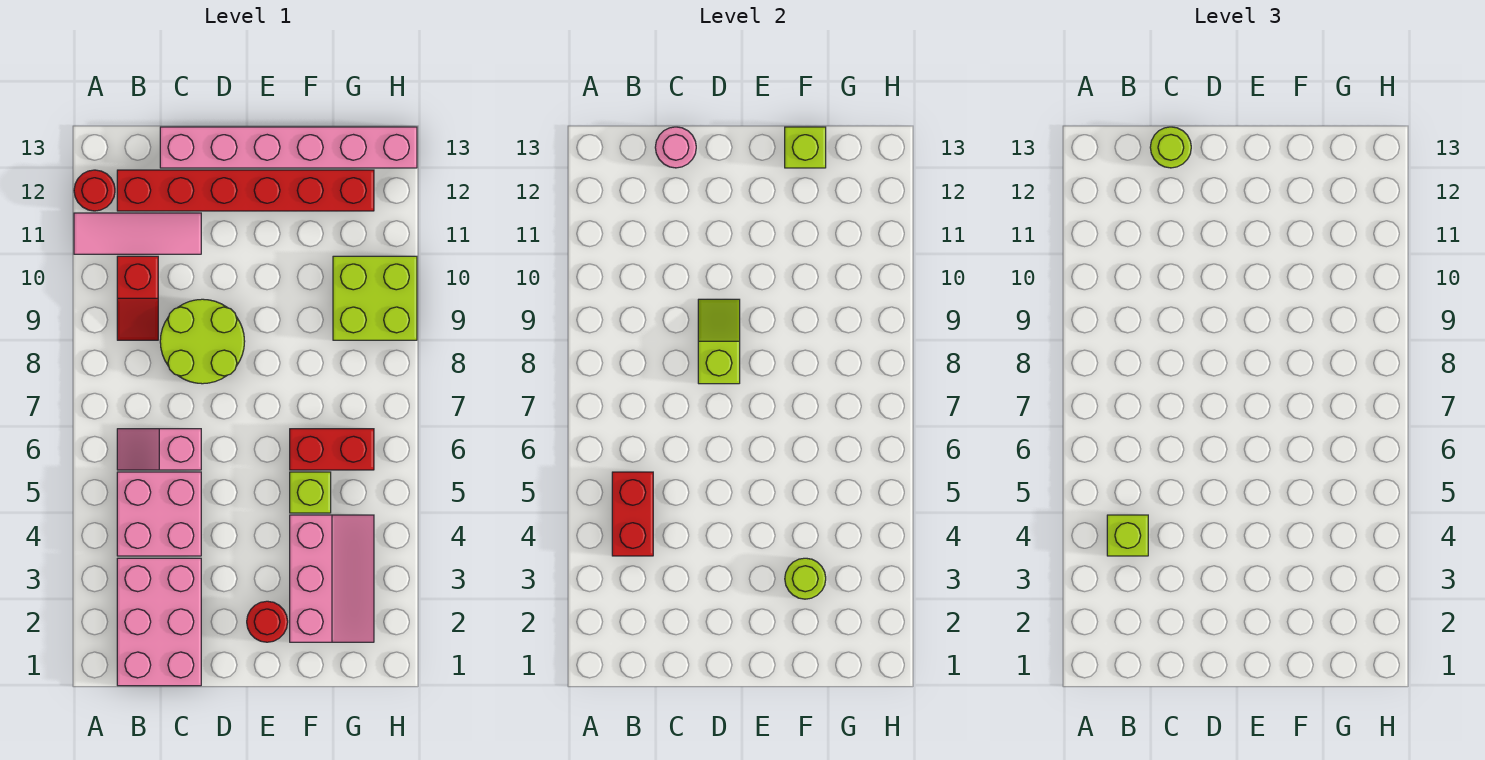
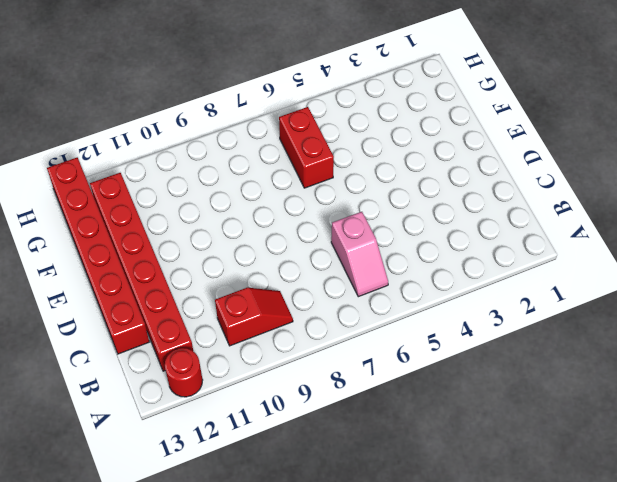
red 1x6 brick [47,157,149,354] -> pink 1x6 brick [160,127,417,168]
none -> pink 1x3 tile [74,213,201,254]
none -> pink 2x3 brick [117,558,201,686]
none -> pink 2x2 brick [117,472,201,556]

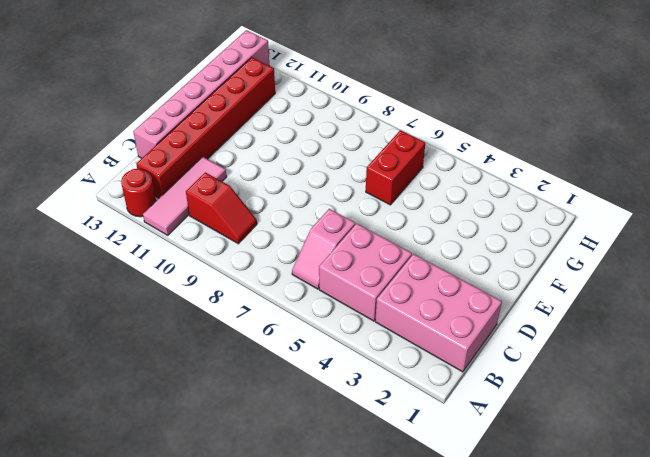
none -> lime 2x2 round brick [160,299,245,384]
none -> red 1x1 round brick [247,601,288,642]
none -> pink 2x3 slope [290,515,374,642]

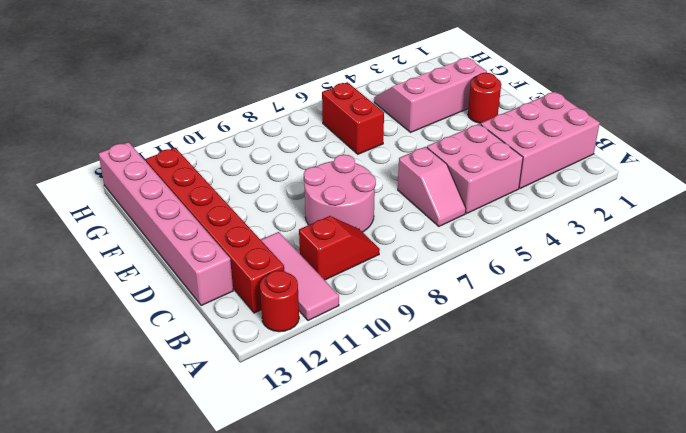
pink 2x2 round brick [304,155,376,232] -> lime 2x2 round brick [160,299,245,384]
none -> lime 1x1 brick [290,472,331,513]
none -> lime 2x2 brick [333,256,417,340]
none -> red 1x2 brick [612,472,653,556]

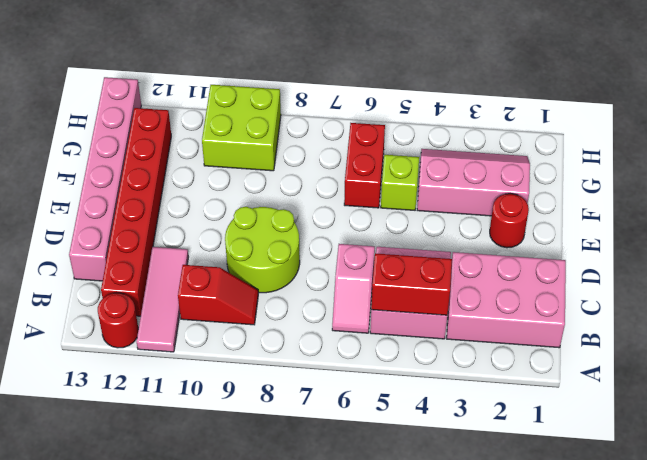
none -> pink 1x1 round brick [655,127,696,168]
none -> lime 1x2 slope [698,299,740,384]
none -> lime 1x1 round brick [785,558,826,599]

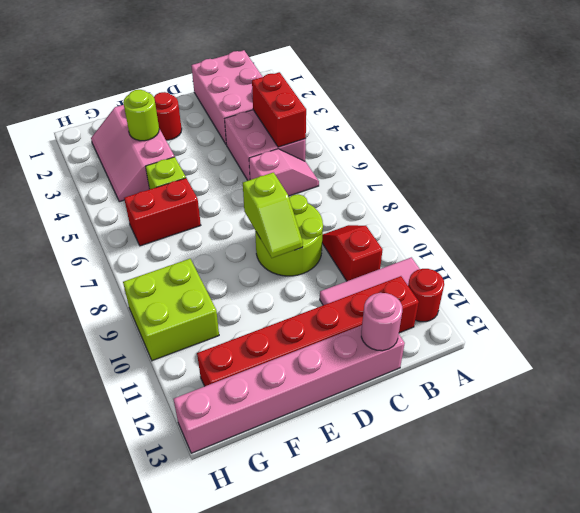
none -> lime 1x1 brick [785,127,826,168]
none -> lime 1x1 brick [1107,515,1148,556]
none -> lime 1x1 round brick [1150,127,1191,168]

